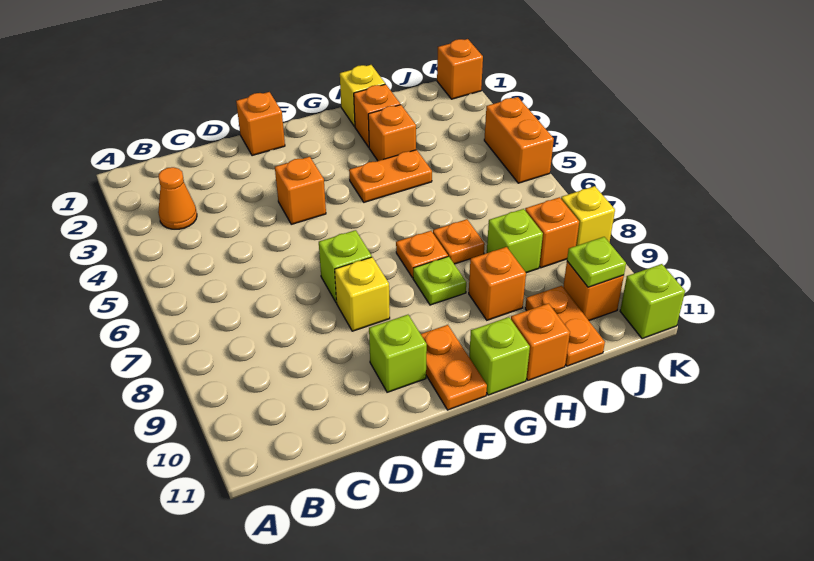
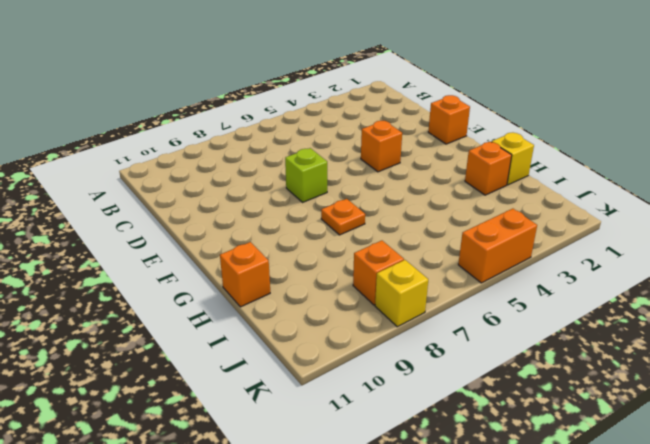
none -> orange 1x1 cone [158,167,197,229]
none -> yellow 1x1 brick [335,257,390,331]
none -> lime 1x1 brick [369,315,427,392]

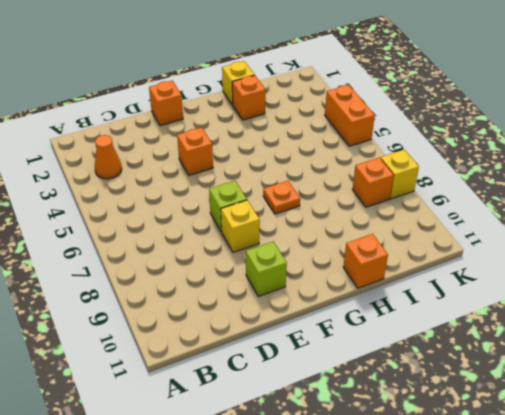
none -> orange 1x2 plate [421,325,487,410]
none -> orange 1x2 plate [349,150,432,202]
none -> lime 1x1 plate [413,256,466,305]

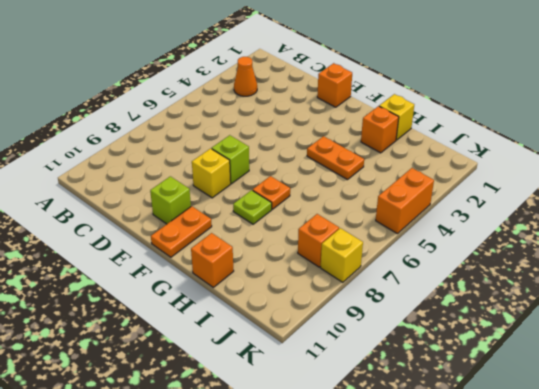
none -> orange 1x1 brick [275,157,326,224]
none -> lime 1x1 brick [469,317,530,395]
none -> orange 1x1 brick [368,105,416,161]

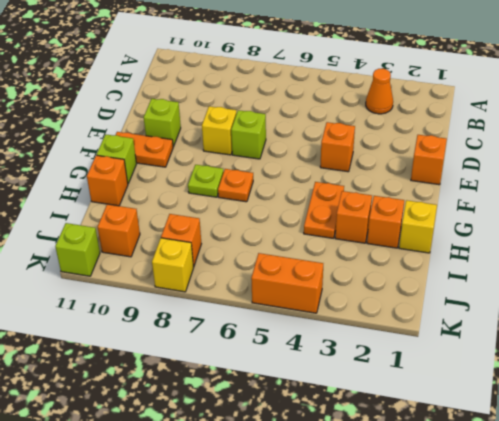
none -> orange 1x1 plate [433,219,485,264]
none -> orange 1x1 brick [469,247,526,320]
none -> lime 1x1 brick [487,209,543,273]

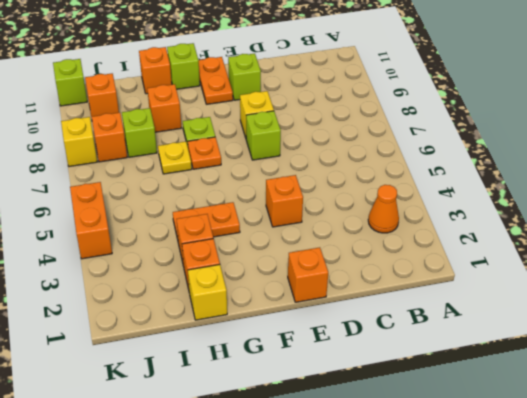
yellow 1x1 plate [158,142,192,174] -> orange 1x1 plate [433,219,485,264]
none -> orange 1x2 plate [525,286,605,366]
none -> orange 1x1 brick [437,39,483,99]
none -> lime 1x1 plate [567,237,626,287]

